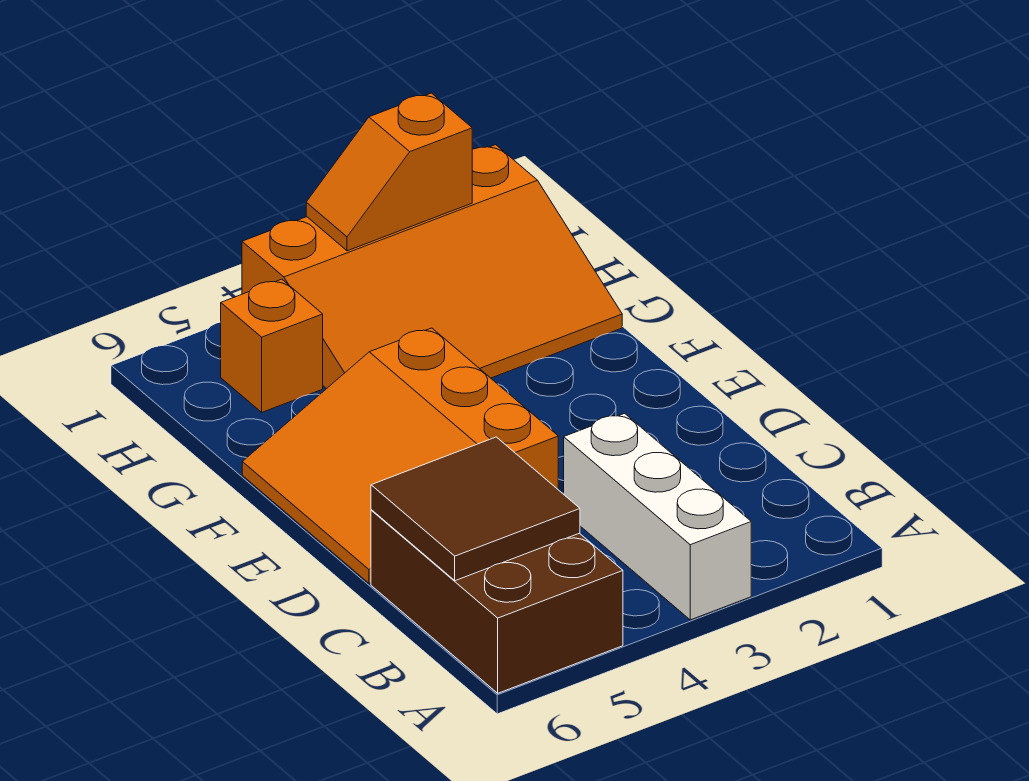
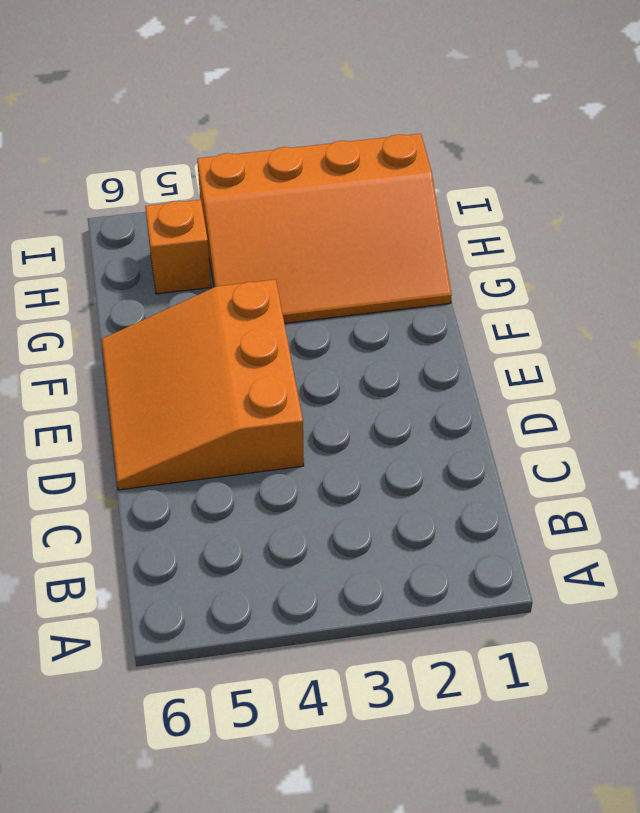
none -> white 1x3 brick [564,413,751,620]
none -> brown 2x3 brick [371,510,623,693]

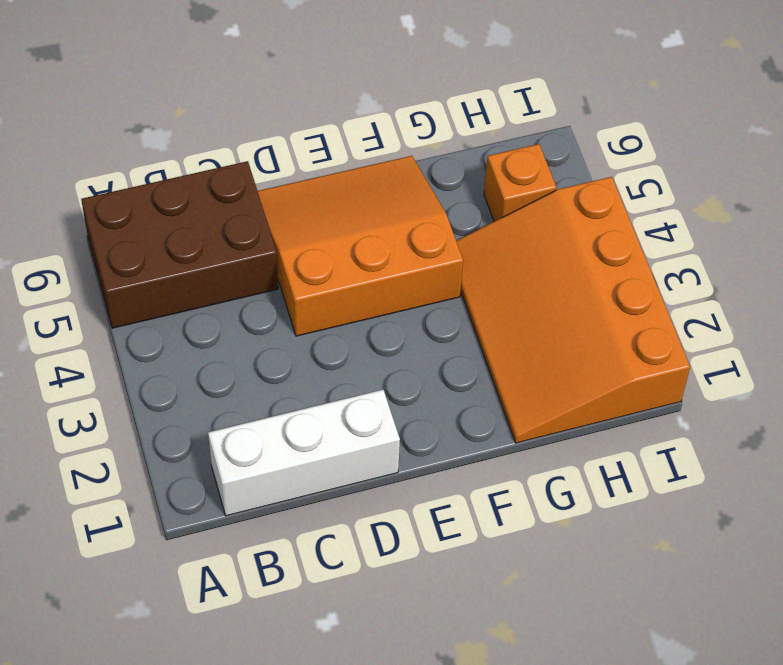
white 1x3 brick [208,390,400,516] -> white 1x3 brick moved to [564,413,751,620]
none -> brown 2x2 tile [371,437,580,581]
none -> orange 1x2 slope [306,93,472,251]

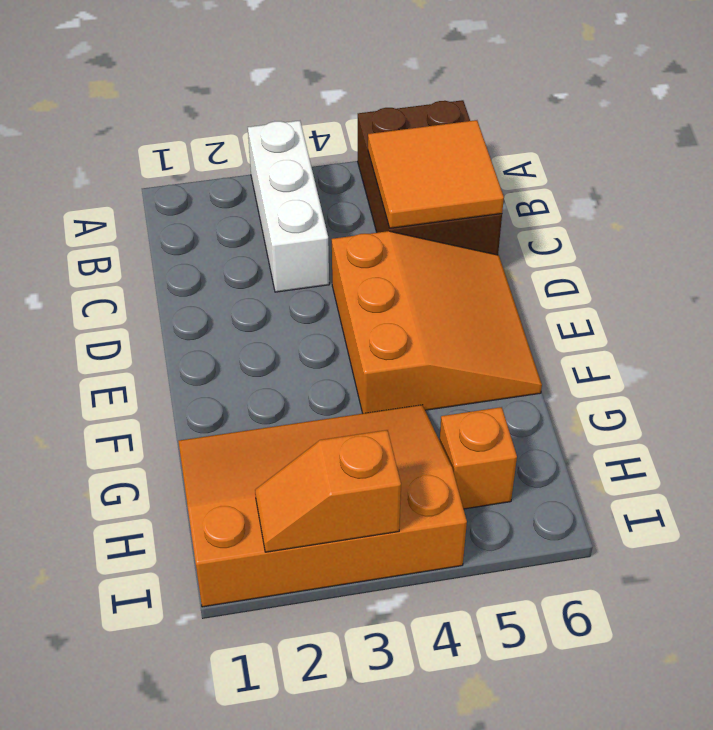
orange 2x2 tile [368,120,504,228] -> brown 2x2 tile [371,437,580,581]
orange 1x2 slope [255,430,401,552] -> orange 1x2 slope turned to [306,93,472,251]

